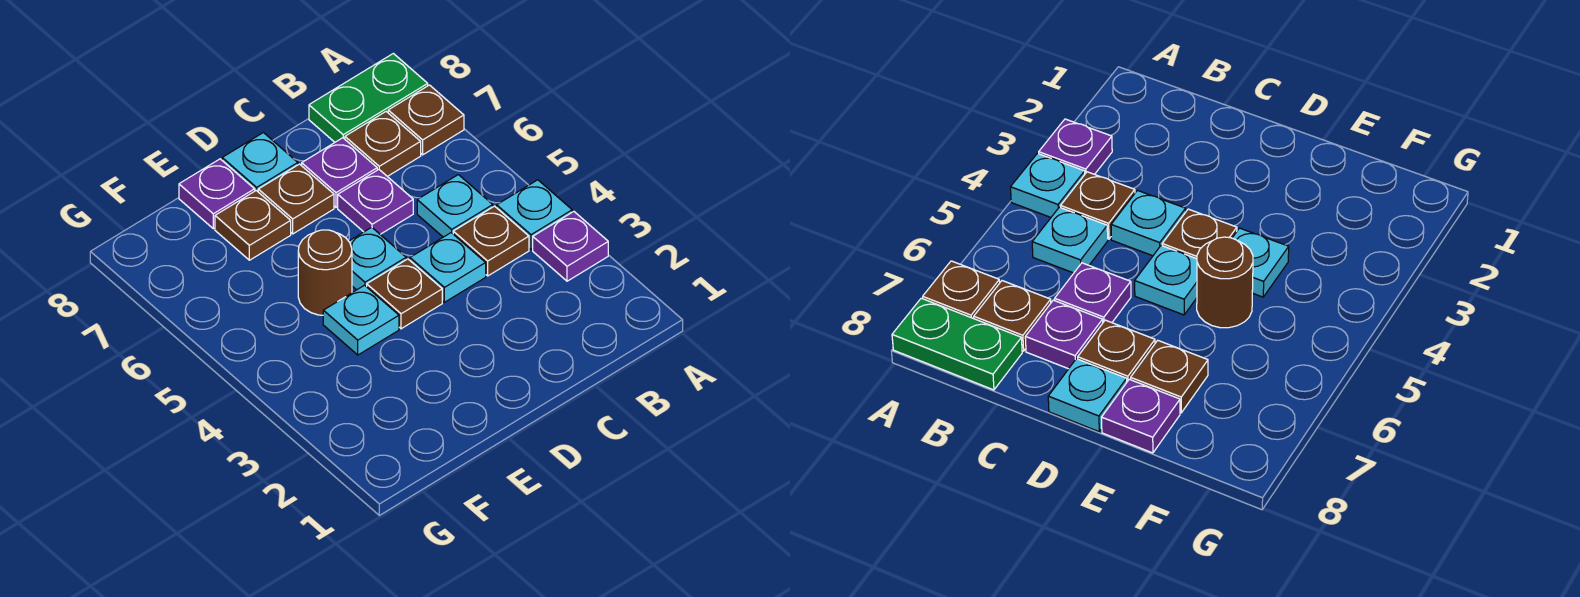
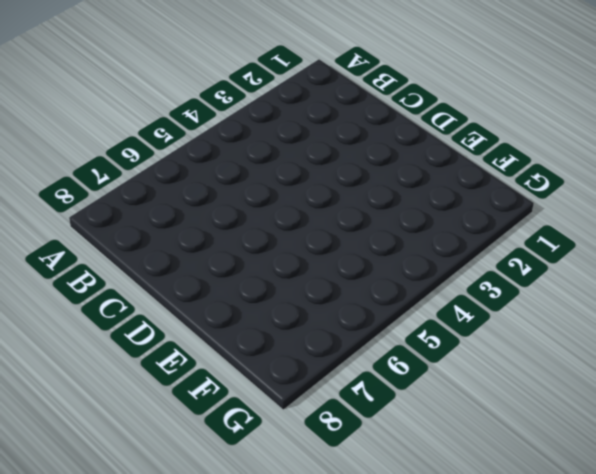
none -> purple 1x1 plate [533,212,608,281]
none -> cyan 1x1 plate [497,180,572,250]
none -> brown 1x1 plate [388,85,464,155]

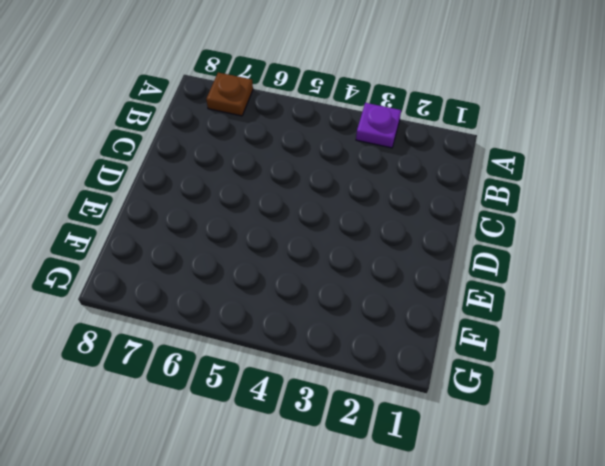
none -> cyan 1x1 plate [497,180,572,250]
none -> green 1x2 plate [309,53,428,142]
none -> brown 1x1 plate [453,206,529,276]

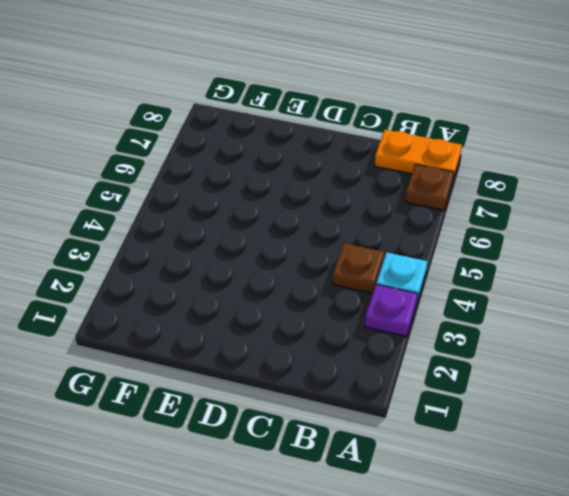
orange 1x2 plate [375,130,462,180] -> green 1x2 plate [309,53,428,142]
none -> cyan 1x1 plate [417,175,493,237]
none -> brown 1x1 plate [345,112,421,176]
none -> cyan 1x1 plate [410,233,486,302]

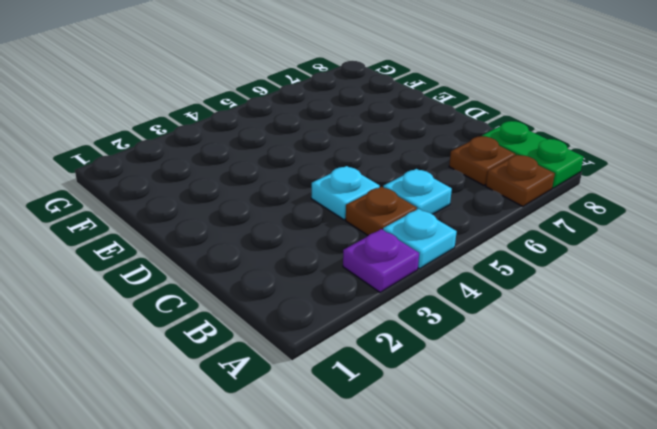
none -> purple 1x1 plate [338,170,413,234]
none -> purple 1x1 plate [302,138,377,207]
none -> brown 1x1 plate [367,259,442,329]

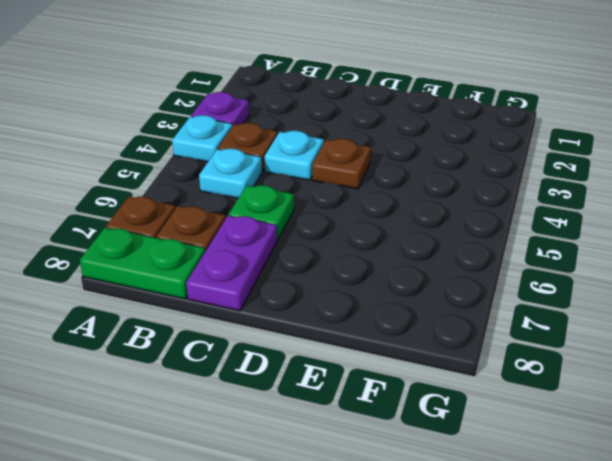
green 1x1 plate [229,185,294,240] -> purple 1x1 plate [338,170,413,234]
purple 1x2 plate [186,216,277,311] -> purple 1x1 plate [302,138,377,207]
none -> cyan 1x1 plate [349,227,406,290]
none -> brown 1x1 plate [258,164,334,234]
none -> cyan 1x1 plate [222,133,298,191]

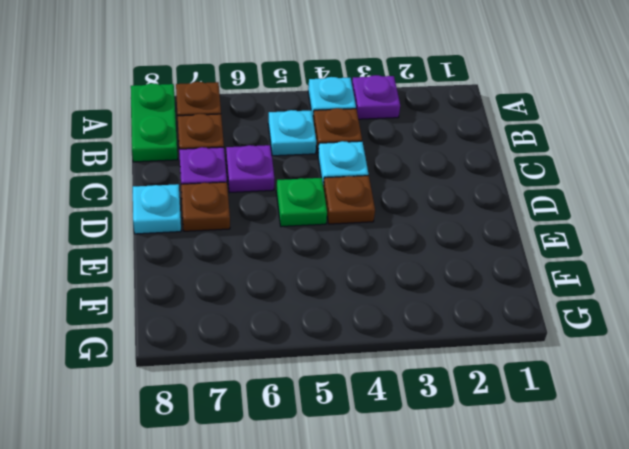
green 1x1 plate [276,178,327,227] -> cyan 1x1 plate [349,227,406,290]
none -> cyan 1x1 plate [323,285,399,355]
none -> brown 1x1 round brick [298,230,352,315]
none -> brown 1x1 plate [215,191,291,260]

